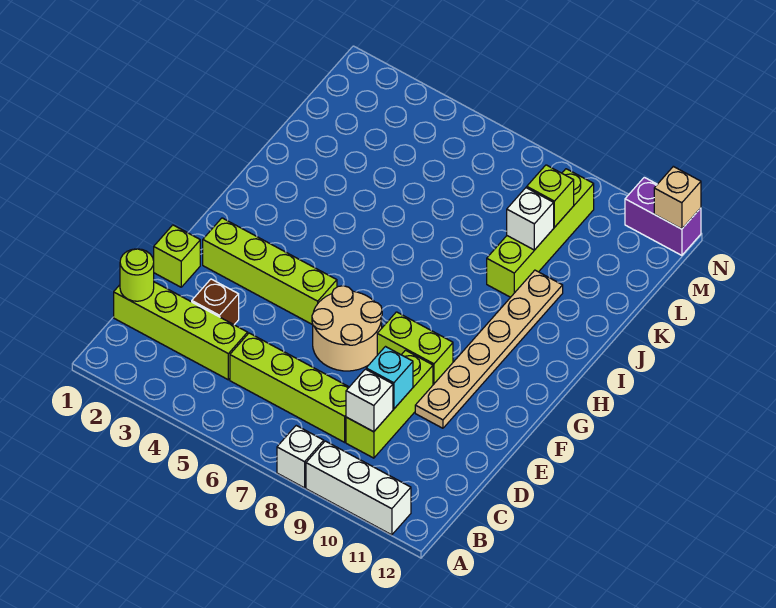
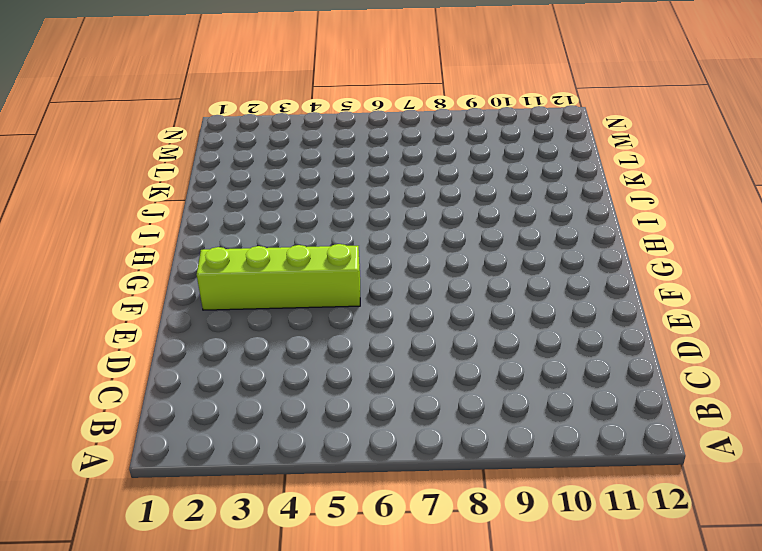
none -> white 1x1 brick [277,426,324,488]
none -> white 1x3 brick [306,441,411,535]
none -> lime 1x4 brick [114,282,248,380]

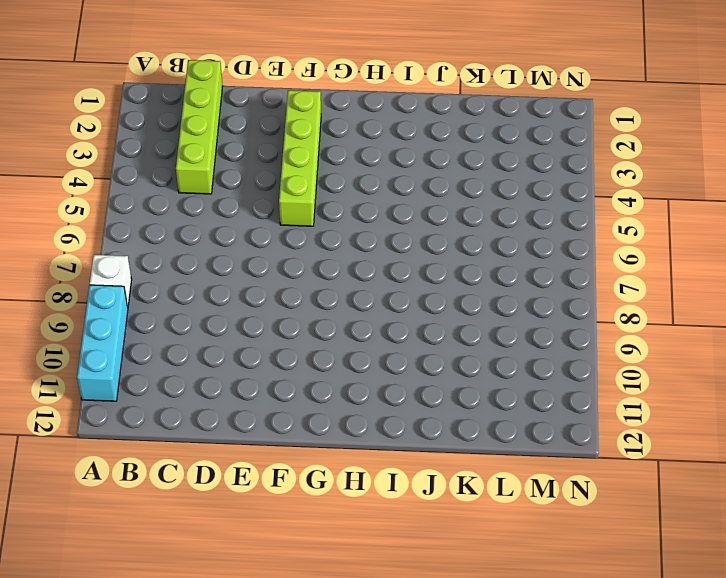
cyan 1x3 brick [77,285,128,401] -> white 1x3 brick [306,441,411,535]
none -> lime 1x4 brick [230,333,349,442]
none -> lime 1x3 brick [346,350,433,458]
none -> brown 1x1 brick [192,279,239,325]

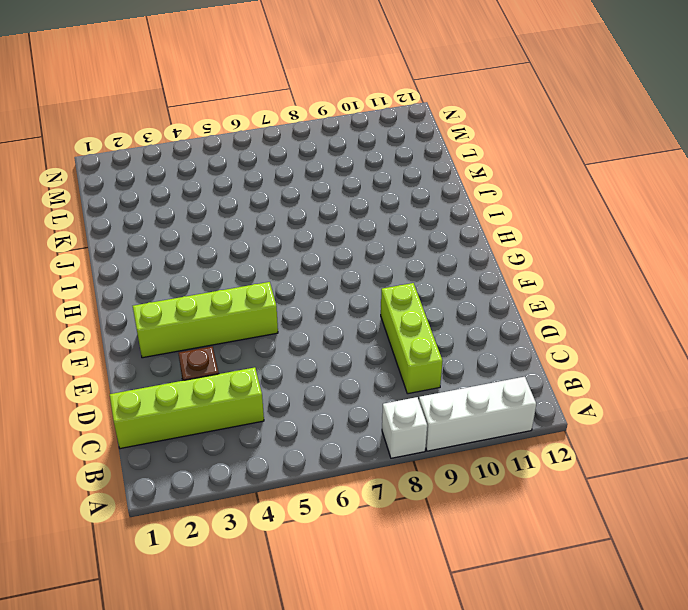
none -> lime 1x4 brick [230,333,349,442]
none -> lime 1x1 brick [154,225,200,287]
none -> tan 2x2 round brick [312,286,382,371]

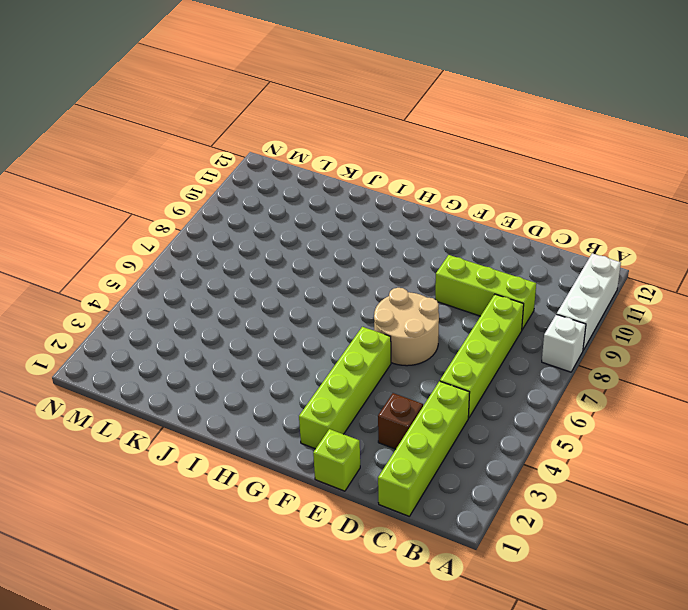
none -> tan 1x6 plate [415,270,563,428]
none -> lime 1x2 brick [377,312,453,385]
none -> lime 1x4 brick [487,169,594,297]

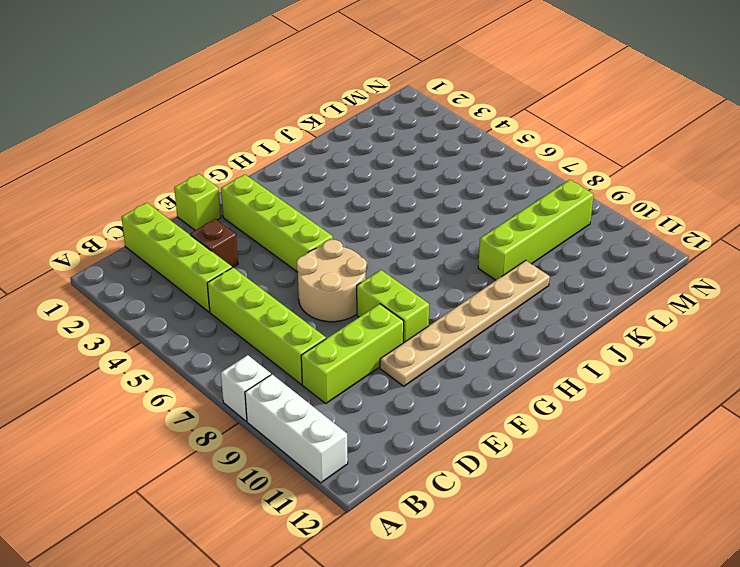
none -> purple 1x2 brick [625,177,701,255]
none -> lime 1x1 round brick [120,249,154,301]
none -> white 1x1 brick [346,369,393,432]

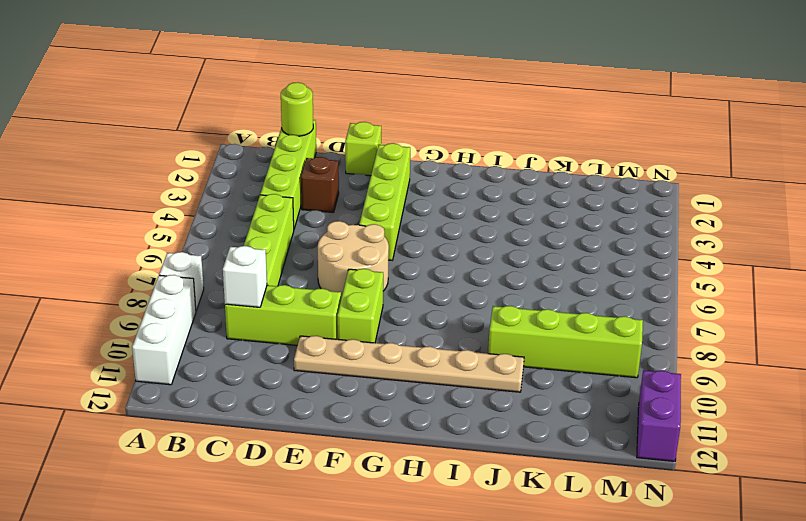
none -> cyan 1x1 brick [366,347,413,409]
none -> white 1x1 brick [507,188,554,250]
none -> lime 1x1 brick [527,165,574,227]

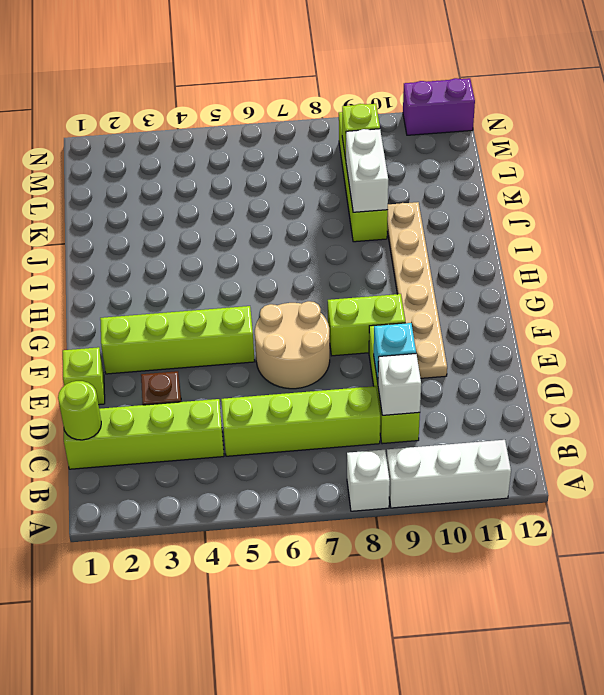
white 1x2 brick [346,129,388,212] -> white 1x1 brick [507,188,554,250]
none -> tan 1x1 brick [654,166,701,229]

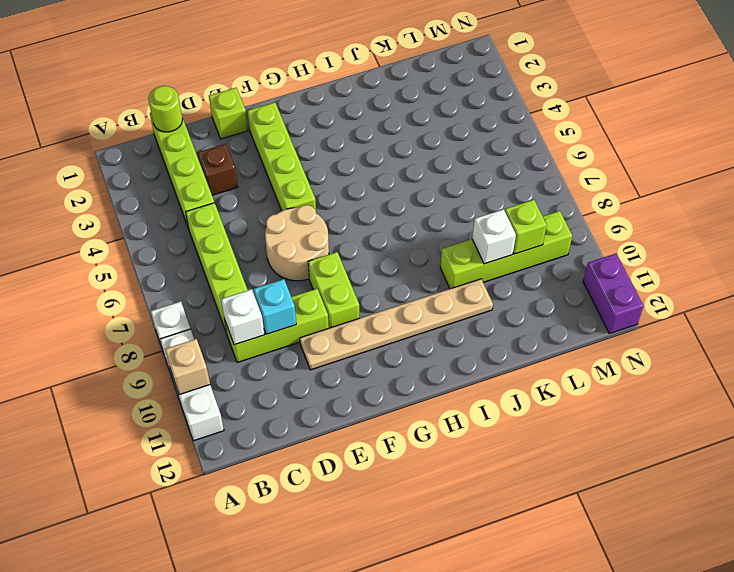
tan 1x1 brick [165,339,210,395] -> tan 1x1 brick moved to [654,166,701,229]

